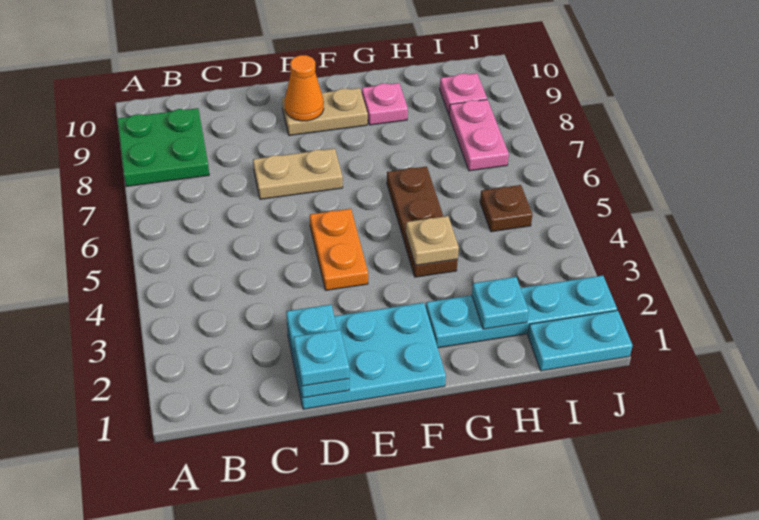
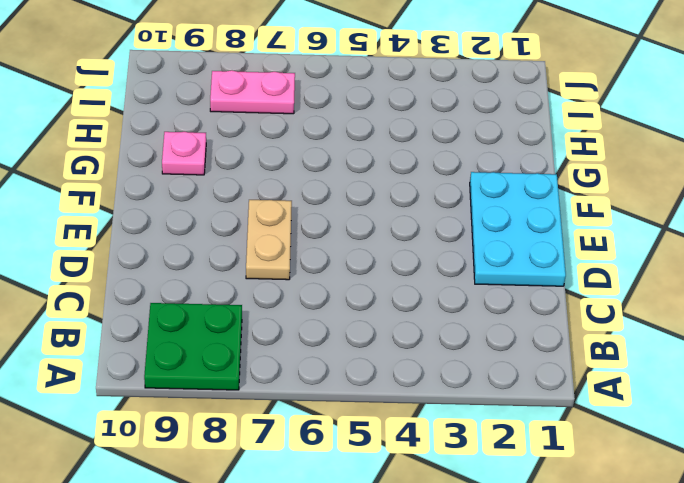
none -> orange 1x2 plate [310,209,368,290]
none -> tan 1x2 plate [282,88,368,135]
none -> cyan 1x4 plate [426,275,617,348]

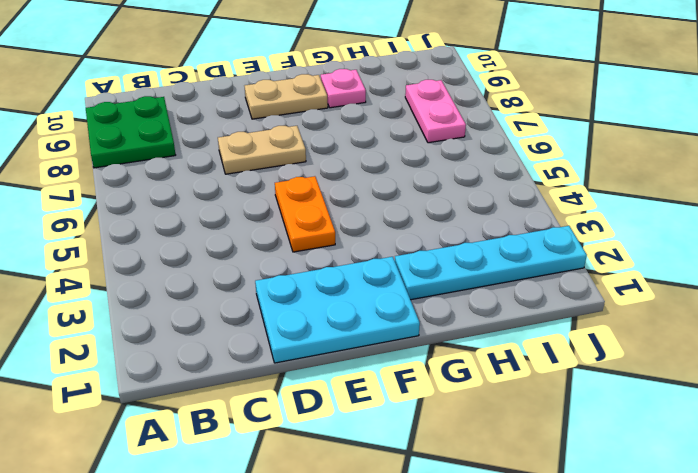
none -> brown 1x3 plate [387,166,458,277]
none -> cyan 1x2 plate [528,310,633,371]
none -> brown 1x1 plate [480,185,533,232]

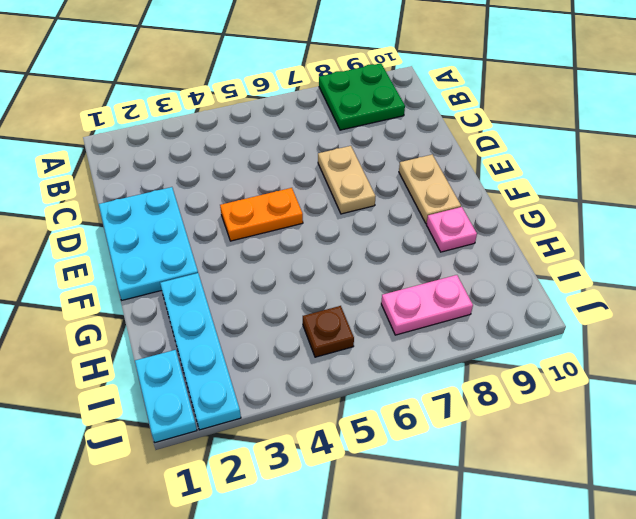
none -> brown 1x3 plate [387,166,458,277]
none -> pink 1x1 plate [440,73,487,114]
none -> cyan 1x2 plate [286,305,349,398]

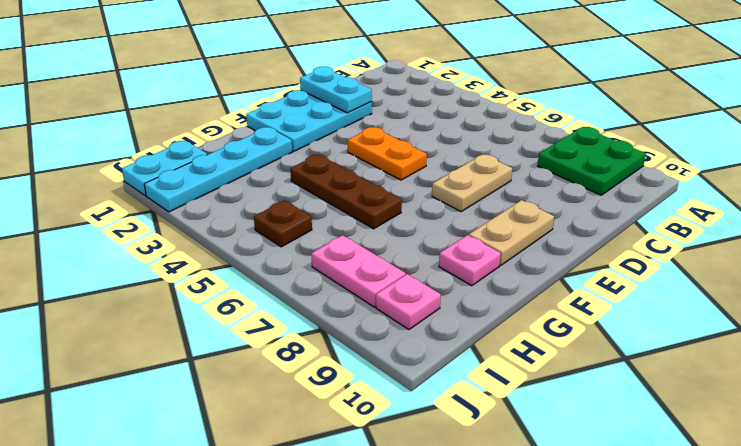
none -> orange 1x1 cone [285,55,324,121]
none -> tan 1x1 plate [406,216,459,265]
none -> cyan 1x1 plate [472,277,529,329]

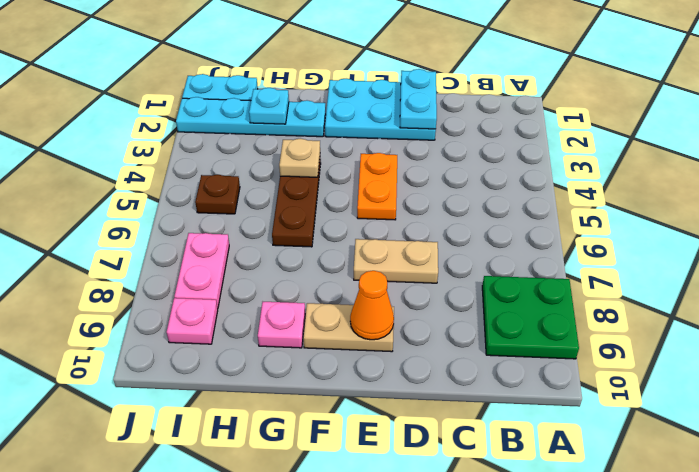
none -> cyan 1x1 plate [294,330,349,386]

